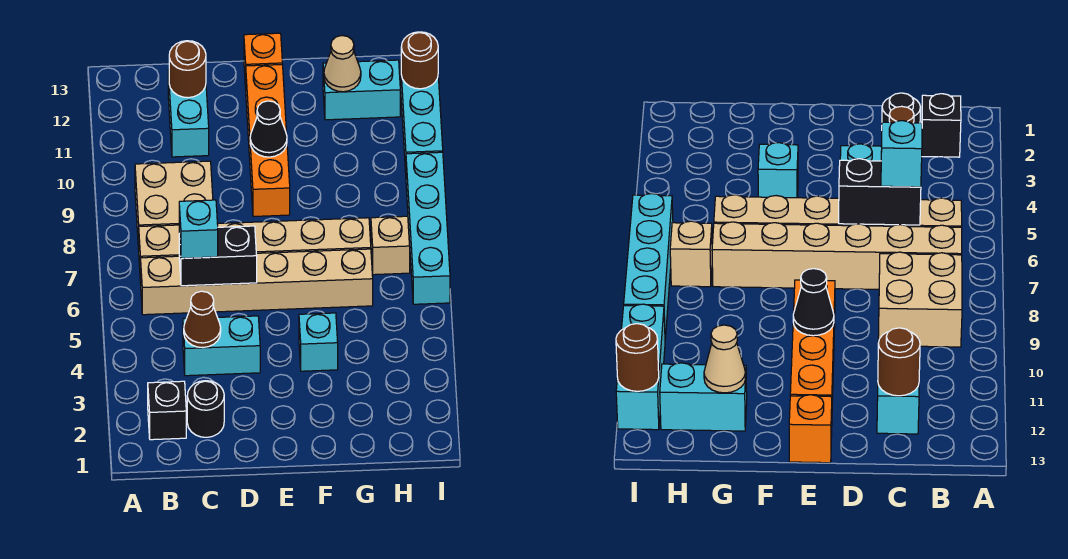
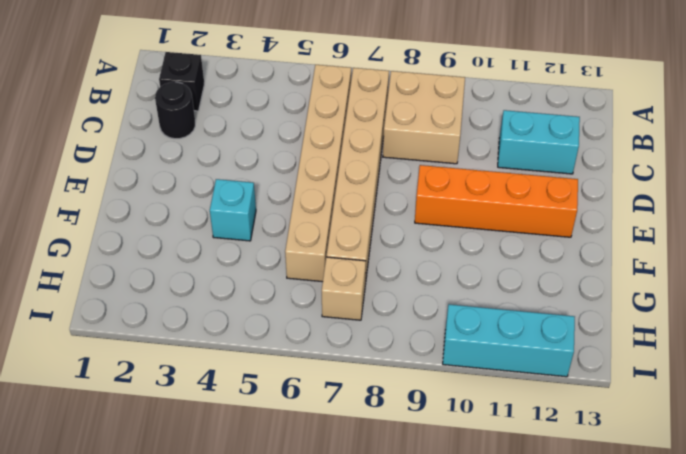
none -> cyan 1x2 brick [183,316,260,376]
none -> orange 1x1 brick [244,33,282,89]
none -> cyan 1x2 brick [323,60,400,120]

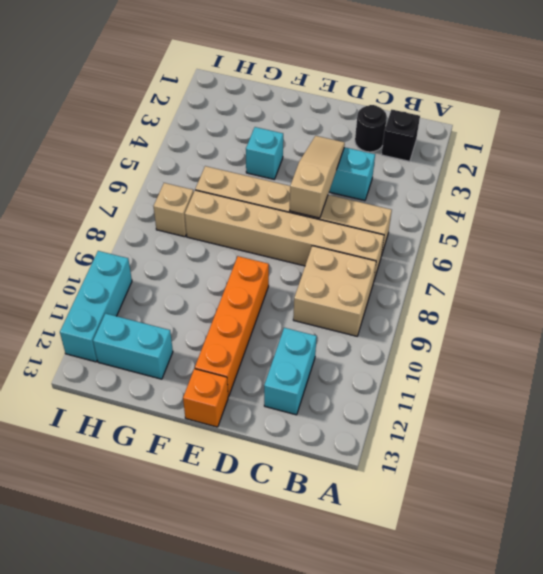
tan 1x3 slope [290,136,345,218] -> black 1x2 brick [179,226,257,286]
none -> cyan 1x4 brick [406,152,450,304]
none -> brown 1x1 cone [184,291,221,348]
none -> brown 1x1 round brick [169,41,206,98]

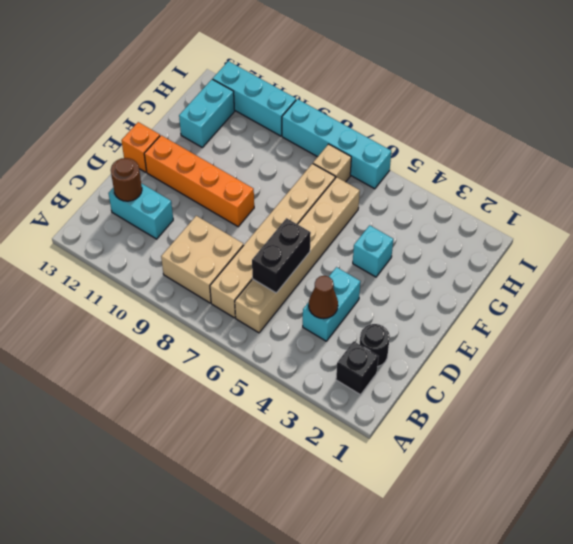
none -> black 1x1 cone [250,101,287,157]
none -> tan 1x1 cone [324,36,361,92]
none -> brown 1x1 round brick [401,32,438,89]

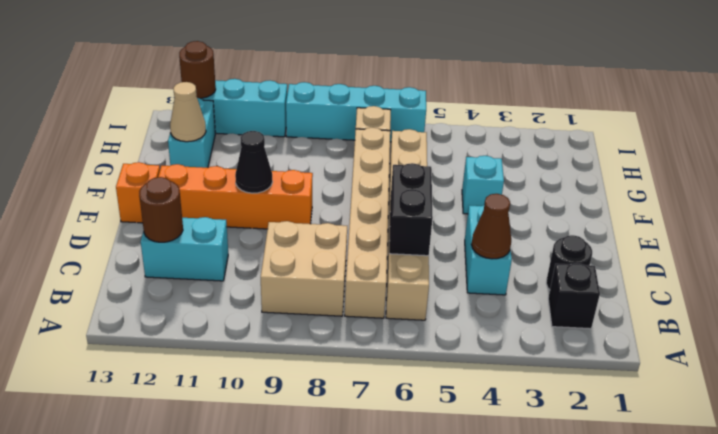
none -> cyan 1x1 brick [179,200,218,258]

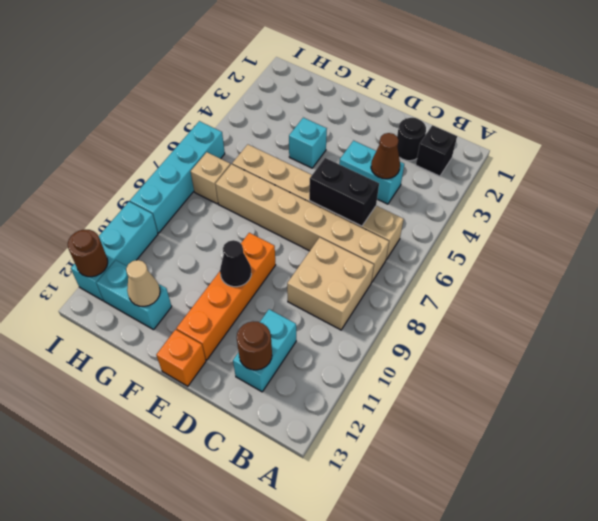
none -> cyan 1x1 brick [179,200,218,258]

